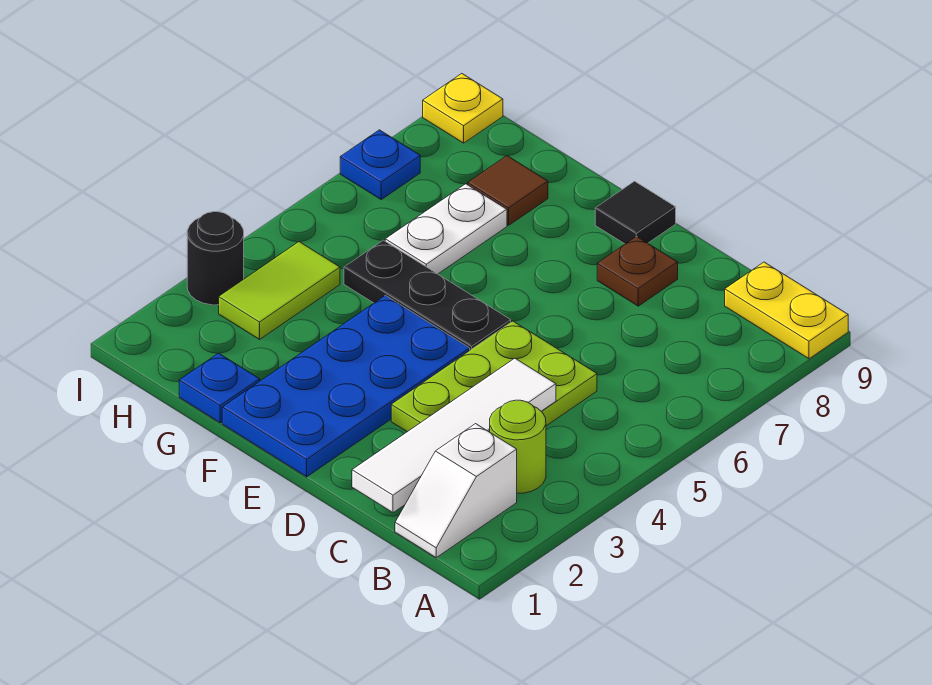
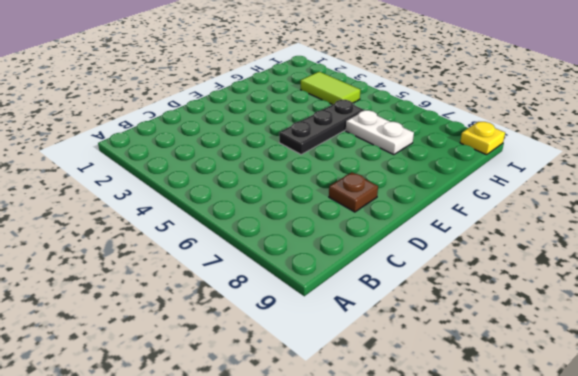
none -> yellow 1x2 plate [725,262,848,359]
none -> white 1x2 slope [395,424,517,557]
none -> lime 1x1 round brick [490,400,546,493]

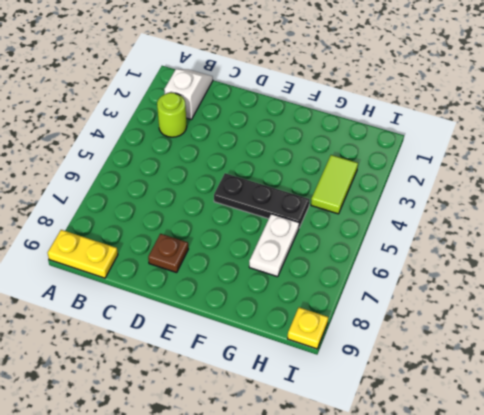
none -> lime 2x3 plate [391,321,597,432]
none -> blue 2x4 plate [222,295,470,477]
none -> black 1x1 tile [595,181,676,244]

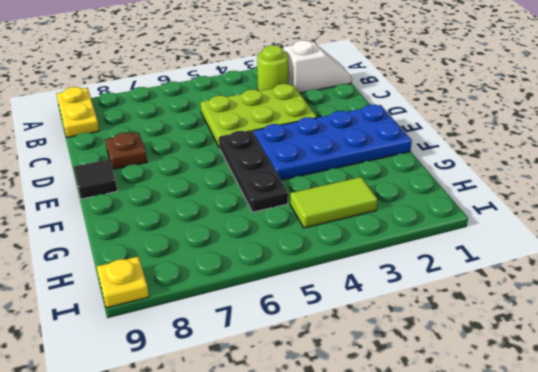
none -> blue 1x1 plate [179,353,260,423]
none -> white 1x2 plate [385,184,507,274]
none -> brown 1x1 tile [468,156,548,225]

